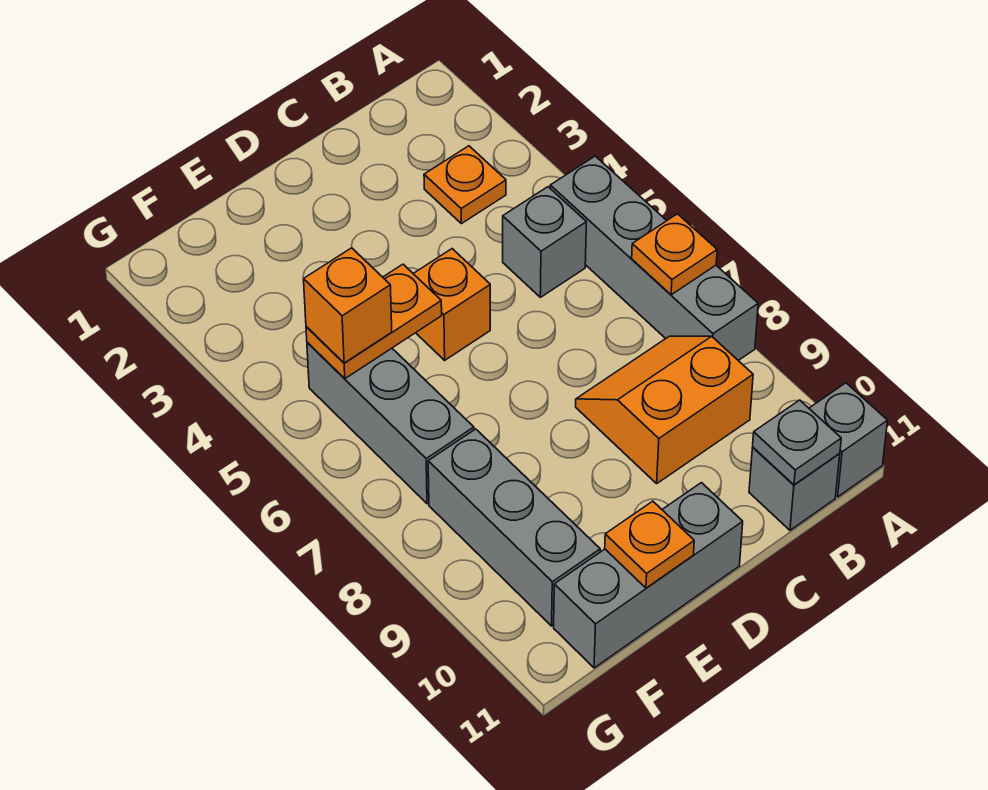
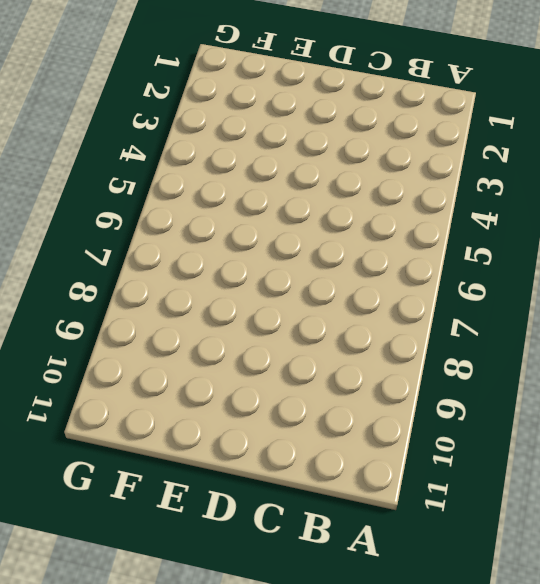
none -> grey 1x4 brick [550,156,758,361]
none -> grey 1x1 brick [809,383,888,497]
none -> orange 1x1 plate [424,146,506,224]

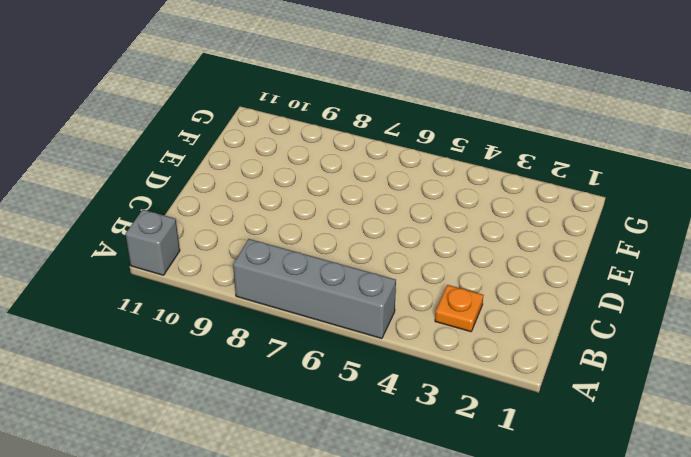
none -> grey 1x1 brick [503,187,586,297]
none -> orange 2x2 slope [576,336,753,483]
none -> grey 1x1 brick [749,448,840,530]

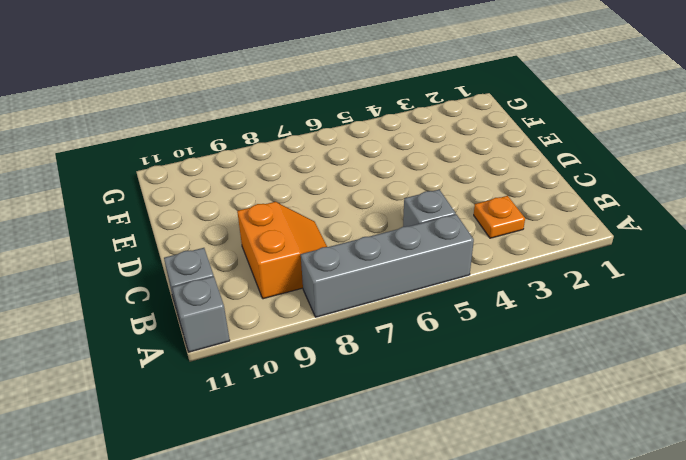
none -> orange 1x1 brick [413,249,490,360]
none -> grey 1x3 brick [554,483,743,668]
none -> grey 1x3 brick [307,342,474,504]

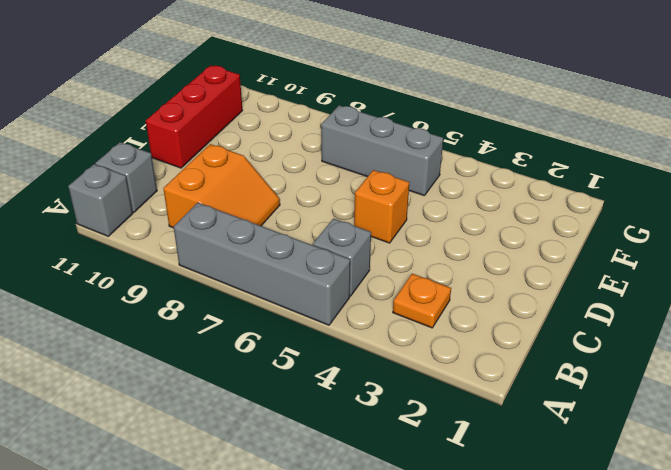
red 1x3 brick [146,66,242,168] -> grey 1x3 brick [554,483,743,668]
none -> grey 1x3 brick [428,429,600,626]
none -> orange 1x1 plate [632,214,717,295]
none -> grey 1x1 plate [753,400,841,485]

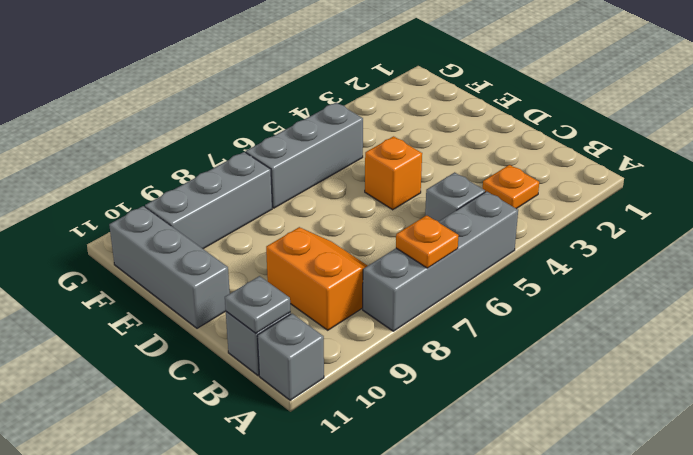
none -> orange 1x2 plate [306,264,442,379]
none -> orange 1x1 plate [605,501,694,588]
none -> orange 1x1 brick [304,248,392,363]

